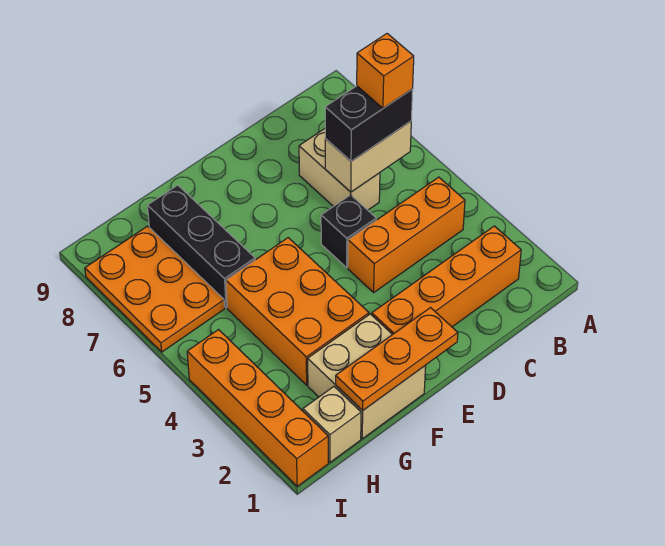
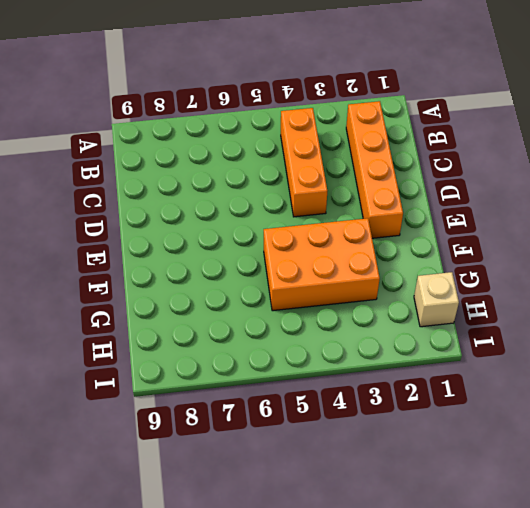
none -> tan 1x2 brick [299,129,380,210]
none -> black 1x1 brick [321,195,376,267]
none -> tan 2x2 brick [308,314,426,439]

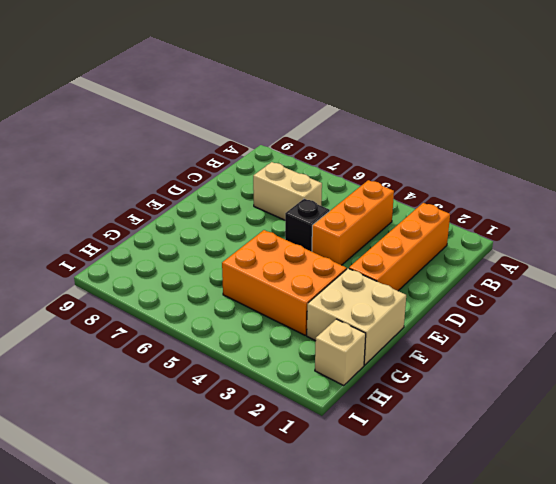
none -> black 1x3 brick [147,185,255,308]
none -> orange 2x3 plate [85,226,225,352]
none -> orange 1x4 brick [187,330,328,486]

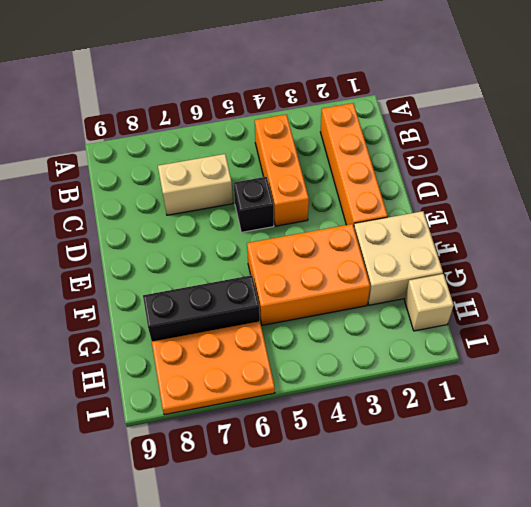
none -> orange 1x4 brick [187,330,328,486]
none -> tan 1x2 brick [325,121,411,192]
none -> orange 1x3 plate [336,308,458,410]

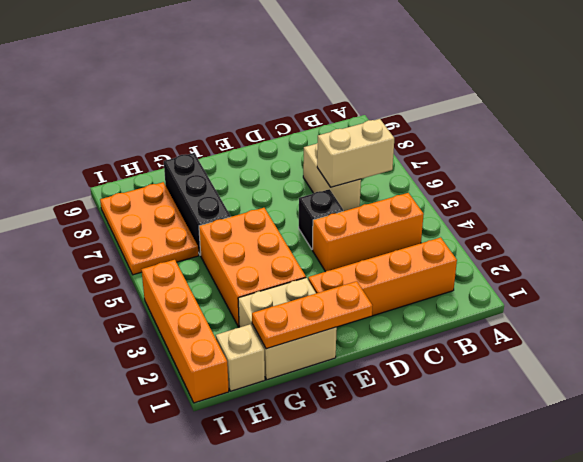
none -> black 1x2 brick [325,86,413,161]
none -> orange 1x1 brick [357,34,414,108]

